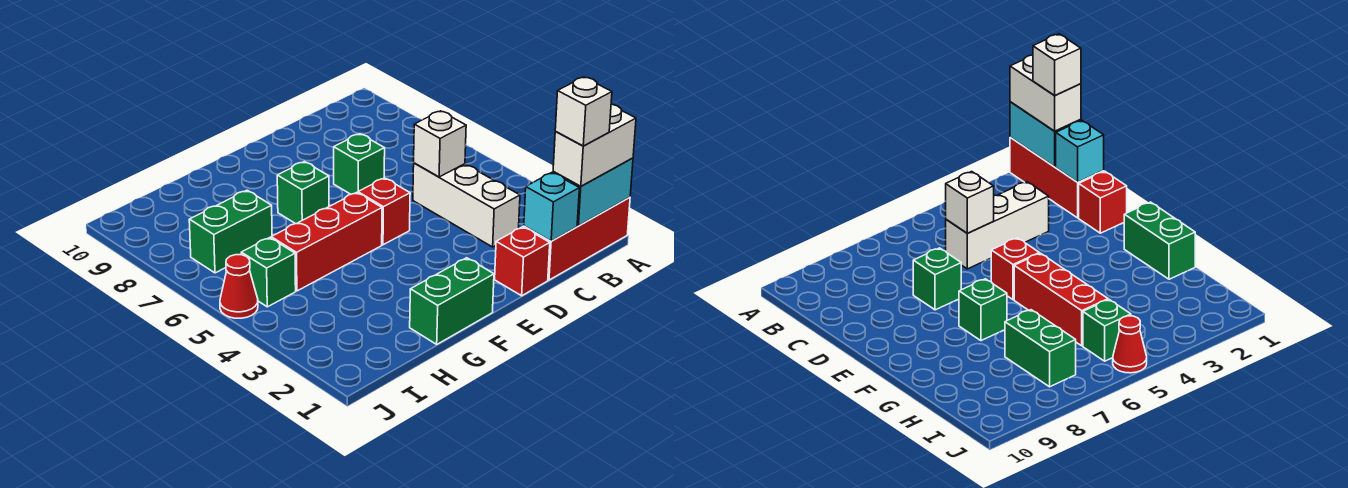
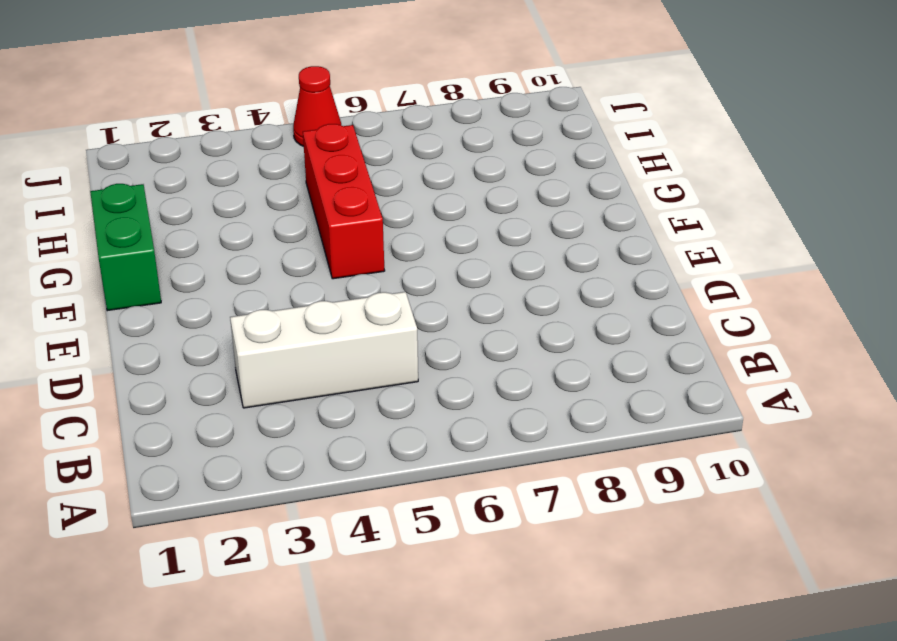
none -> red 1x3 brick [524,197,630,280]
none -> red 1x1 brick [495,227,550,296]
none -> green 1x1 brick [334,134,385,194]

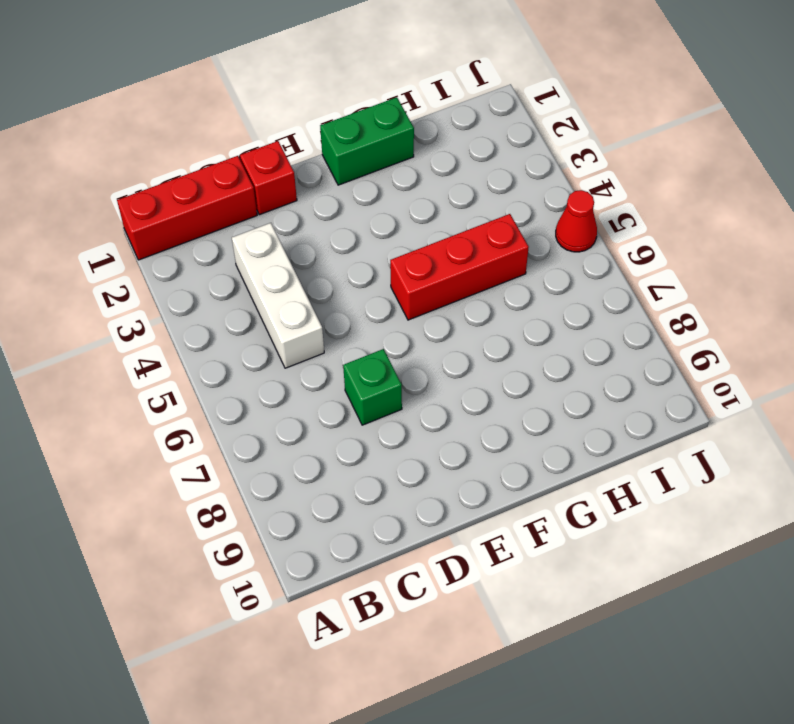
none -> red 1x1 brick [358,178,410,245]
none -> green 1x1 brick [277,162,329,224]
none -> green 1x2 brick [189,190,272,273]

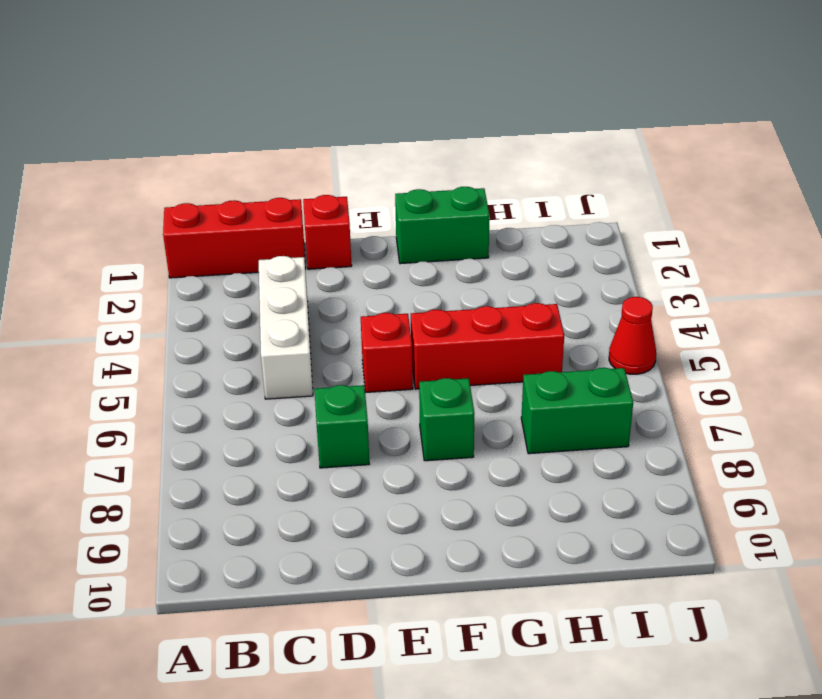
none -> green 1x1 brick [241,238,296,307]
none -> cyan 1x2 brick [553,158,633,226]
none -> cyan 1x1 brick [524,173,579,241]

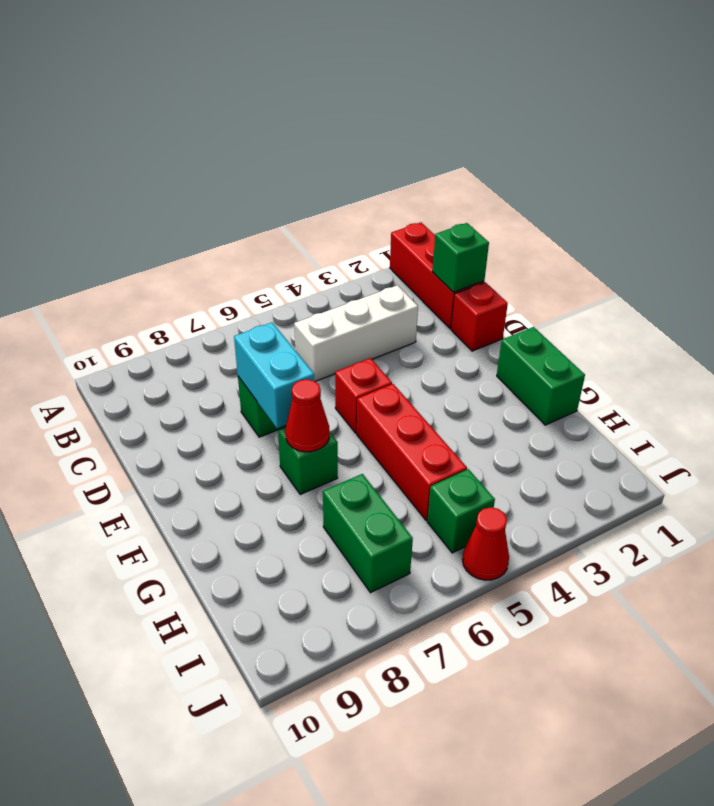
green 1x1 brick [432,223,489,292] -> cyan 1x1 brick [524,173,579,241]
cyan 1x2 brick [234,323,314,428] -> cyan 1x2 brick moved to [553,158,633,226]
red 1x1 cone [286,379,330,452] -> none
none -> white 1x1 brick [414,111,466,177]
none -> white 1x2 brick [553,104,636,186]
none -> white 1x1 brick [555,77,612,146]

